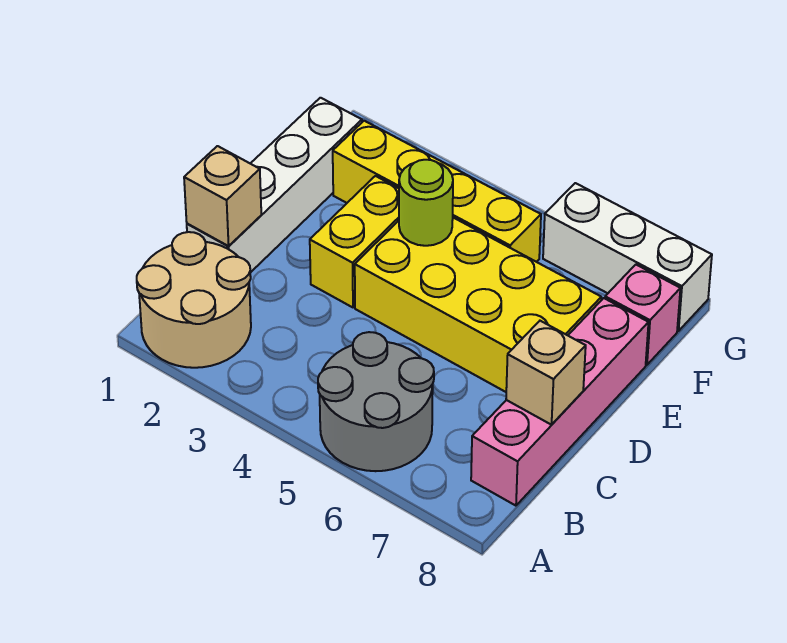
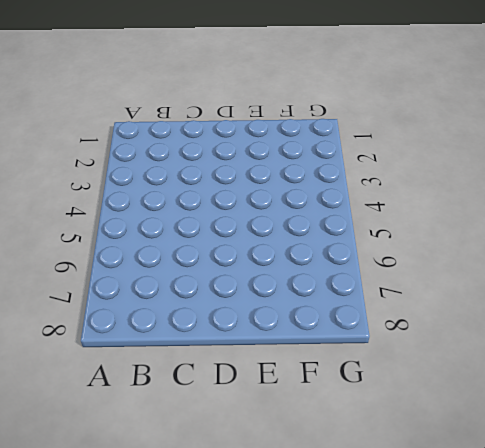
none -> tan 2x2 round brick [137,232,251,368]
none -> grey 2x2 round brick [318,332,434,471]
none -> pink 1x4 brick [471,298,649,506]

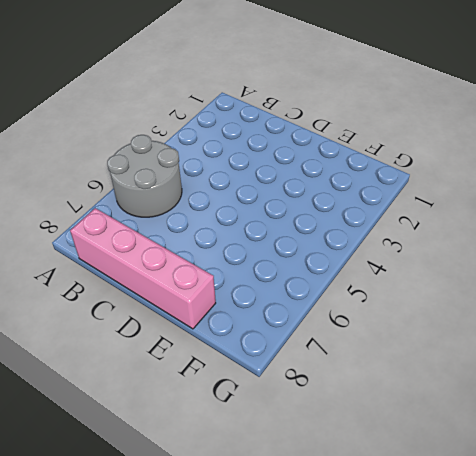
none -> tan 2x2 round brick [137,232,251,368]
none -> white 1x4 brick [187,98,362,273]
none -> yellow 1x2 brick [310,176,399,307]

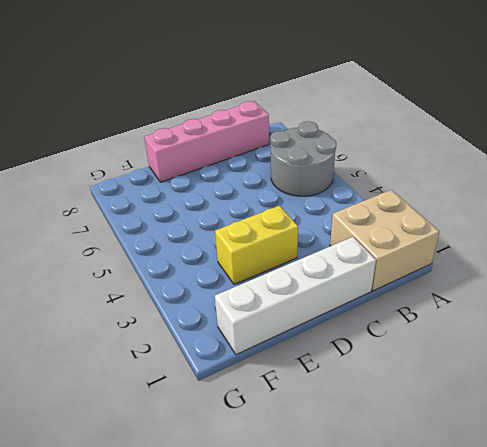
tan 2x2 brick [330,190,439,291] -> tan 2x2 round brick [137,232,251,368]
none -> yellow 2x4 brick [355,218,601,392]
none -> yellow 1x4 brick [333,121,541,262]
none -> pink 1x1 brick [605,265,680,365]

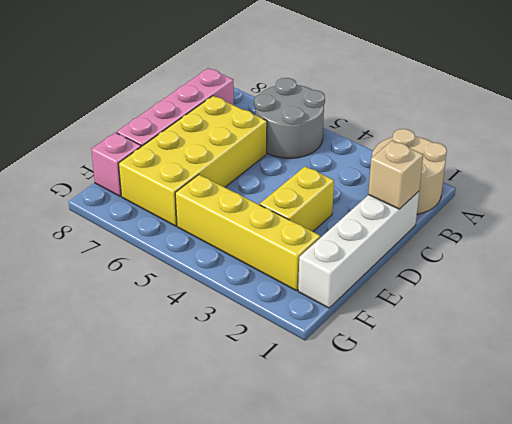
yellow 2x4 brick [118,96,267,226] -> yellow 2x4 brick turned to [355,218,601,392]
none -> white 1x3 brick [543,183,712,331]
none -> tan 1x1 brick [506,321,586,425]
none -> lime 1x1 round brick [399,160,453,246]

